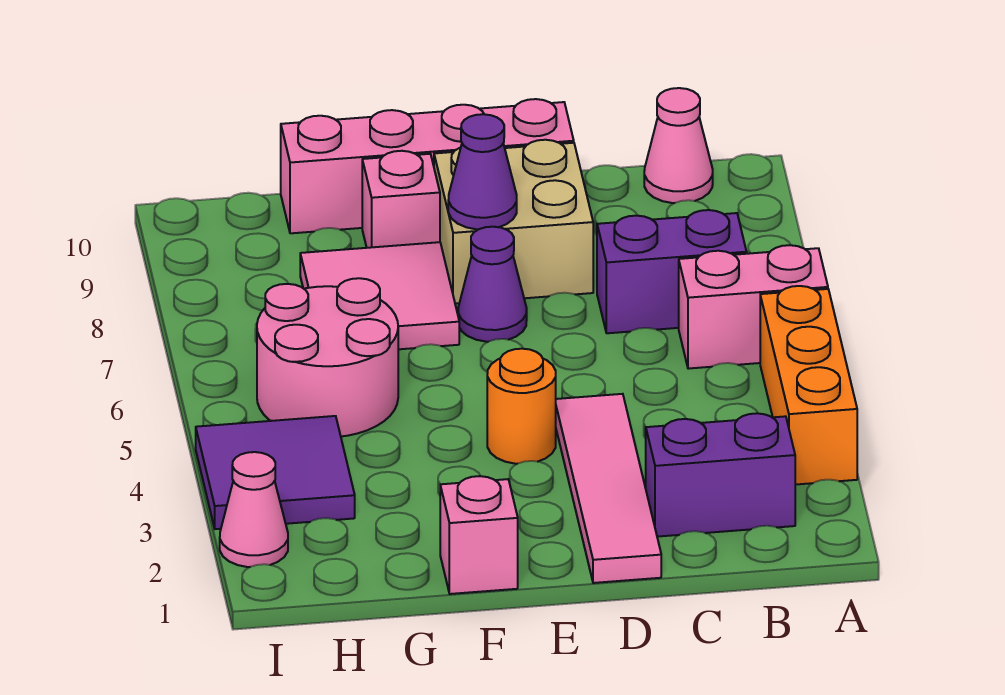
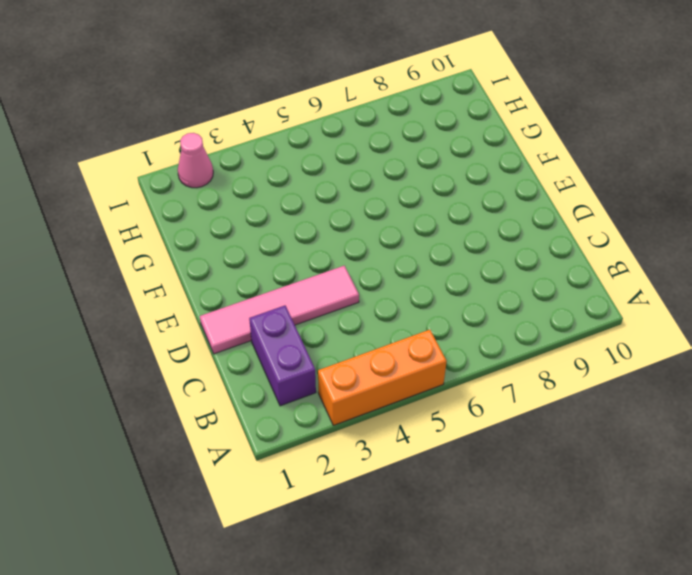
none -> pink 1x2 brick [679,245,828,369]
none -> purple 1x2 brick [597,210,747,333]
none -> pink 1x1 cone [644,88,713,203]

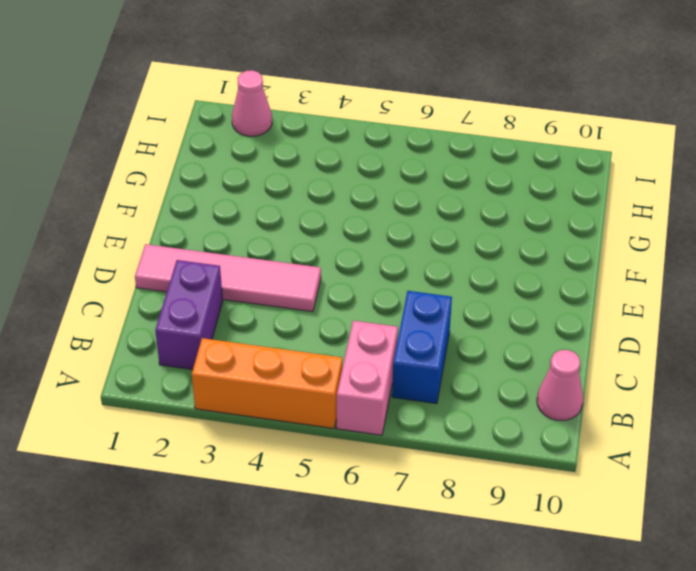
blue 1x2 brick [392,291,452,404] -> purple 1x2 brick [597,210,747,333]
none -> tan 2x2 brick [434,140,593,304]
none -> pink 1x4 brick [281,99,574,233]
none -> orange 1x1 round brick [487,349,556,464]

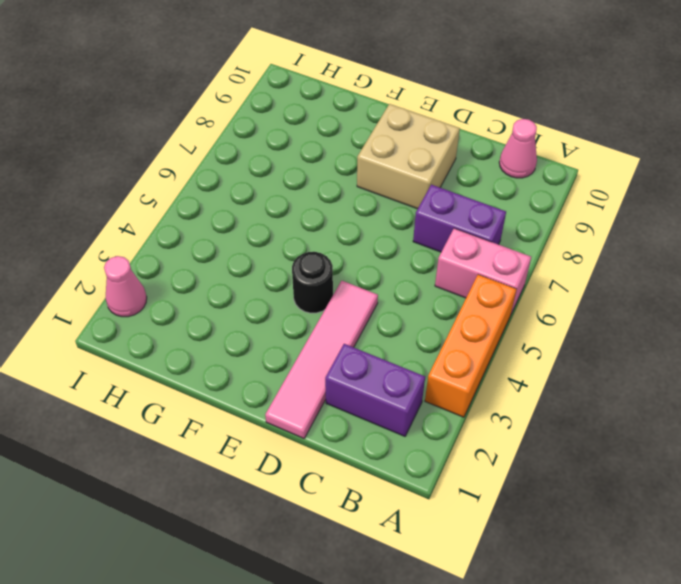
black 1x1 round brick [292,252,333,313] -> orange 1x1 round brick [487,349,556,464]
none -> pink 1x4 brick [281,99,574,233]
none -> purple 1x1 cone [458,227,527,342]
none -> pink 1x1 brick [440,476,518,594]

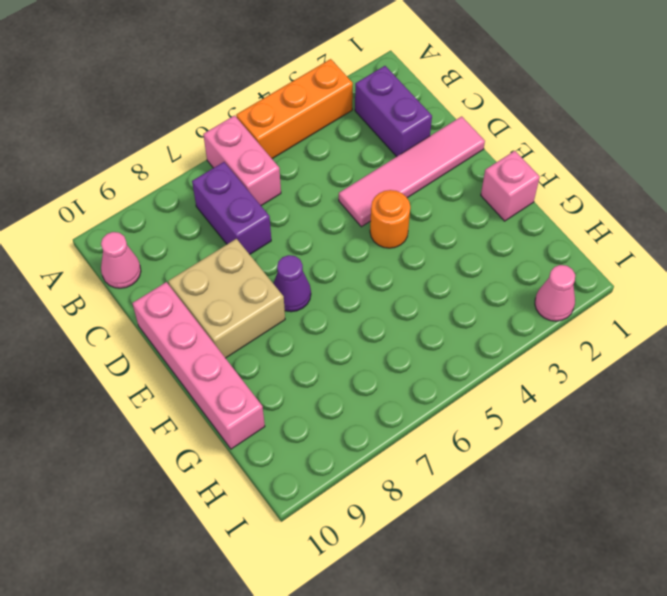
none -> pink 2x2 tile [300,242,459,349]
none -> pink 1x1 brick [362,151,440,248]
none -> pink 2x2 round brick [257,278,398,436]

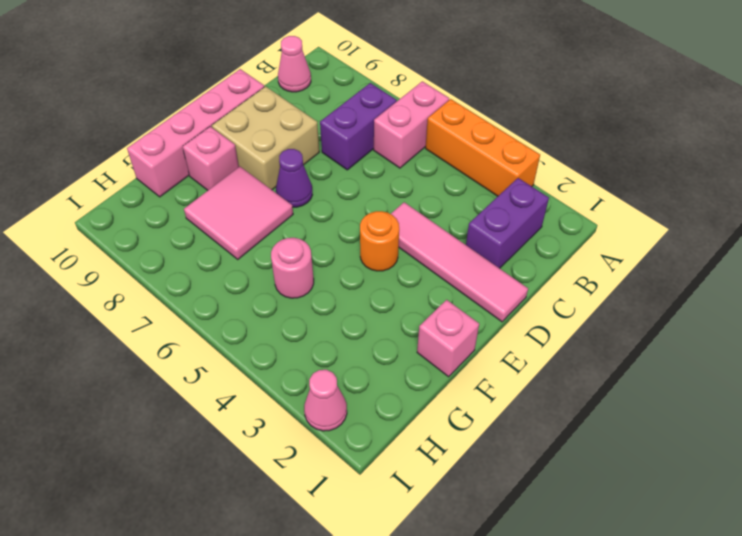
pink 1x1 round brick [271,238,314,298] -> pink 2x2 round brick [257,278,398,436]
none -> purple 2x2 tile [196,416,355,529]
none -> purple 1x1 cone [448,114,517,229]

